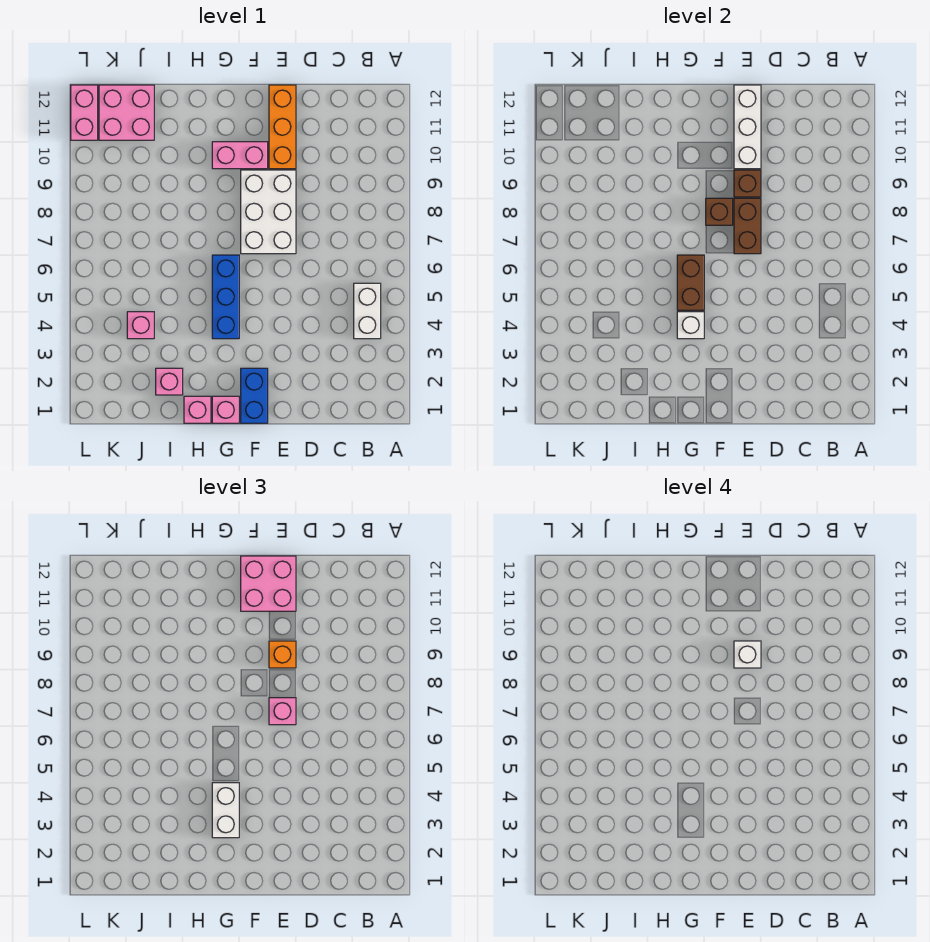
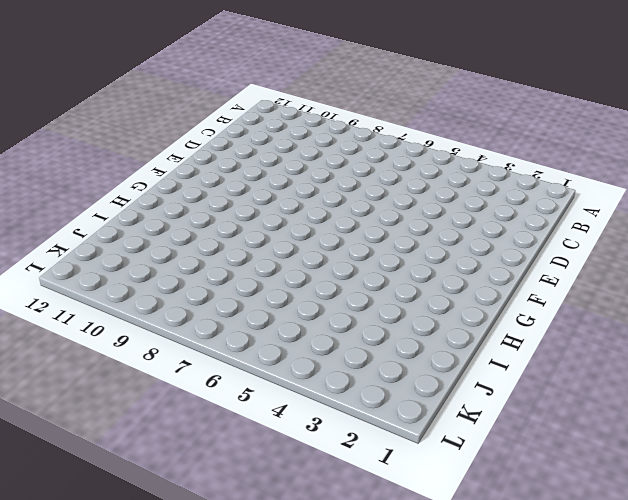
none -> white 1x2 brick [354,283,381,339]
none -> white 2x3 brick [241,170,296,254]
none -> orange 1x3 brick [269,85,296,169]

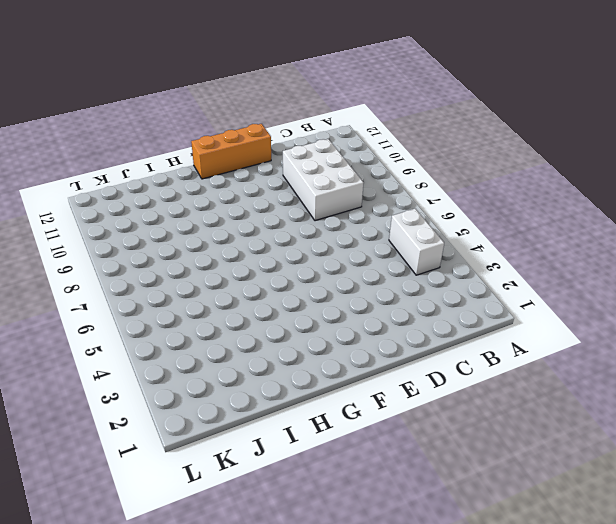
white 2x3 brick [283,139,364,221] -> white 2x3 brick moved to [241,170,296,254]
orange 1x3 brick [191,124,271,179] -> orange 1x3 brick turned to [269,85,296,169]
none -> blue 1x2 brick [241,368,268,423]
none -> pink 1x2 brick [212,142,268,169]
none -> pink 1x1 brick [212,396,239,423]

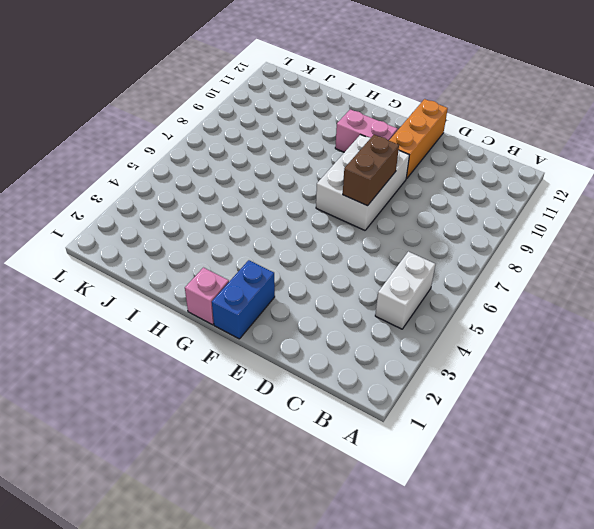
none -> blue 1x3 brick [212,255,239,339]
none -> pink 1x1 brick [184,396,211,423]
none -> pink 1x1 brick [156,368,183,395]

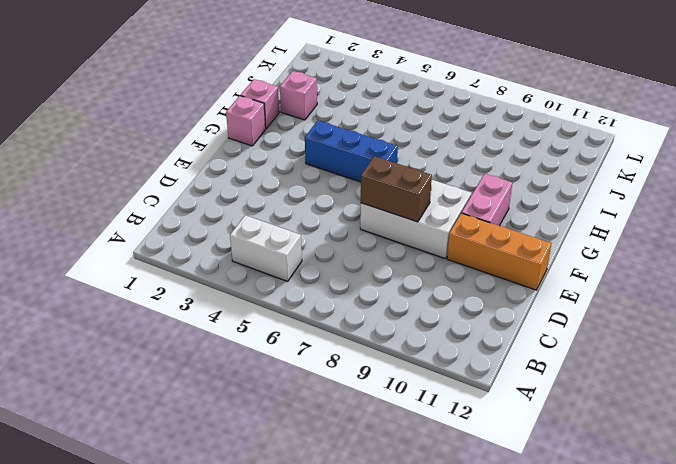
none -> blue 1x2 brick [241,368,268,423]
none -> pink 1x1 brick [127,312,154,339]
none -> pink 2x2 brick [99,85,154,140]

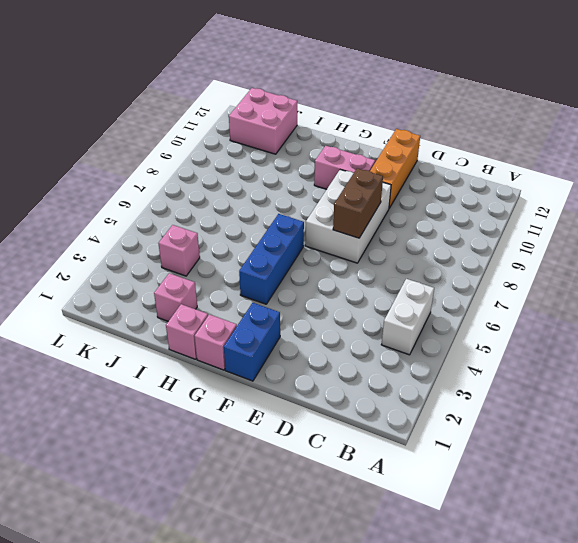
none -> pink 1x2 brick [71,85,98,140]
none -> brown 1x1 brick [734,170,761,197]
none -> white 1x3 brick [734,85,761,169]

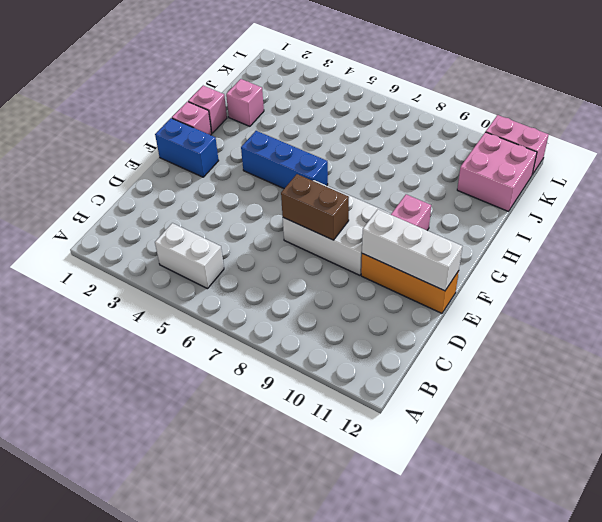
none -> pink 1x1 brick [127,312,154,339]
none -> brown 1x1 brick [734,170,761,197]
none -> brown 1x1 brick [706,198,733,225]

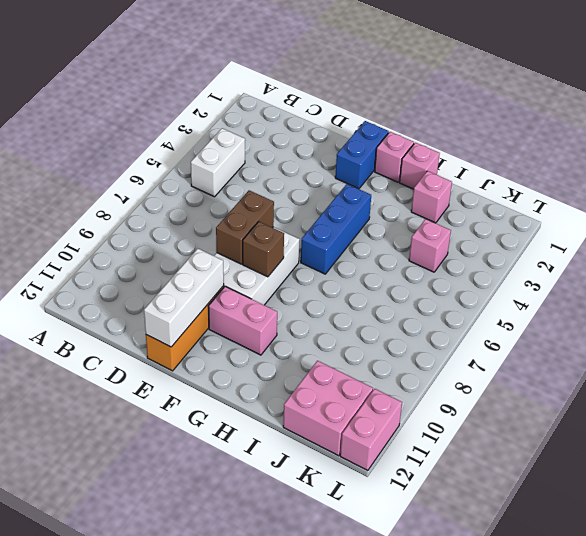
none -> brown 1x1 brick [734,170,761,197]
none -> white 1x1 brick [677,312,704,339]
none -> brown 1x2 brick [677,255,704,310]

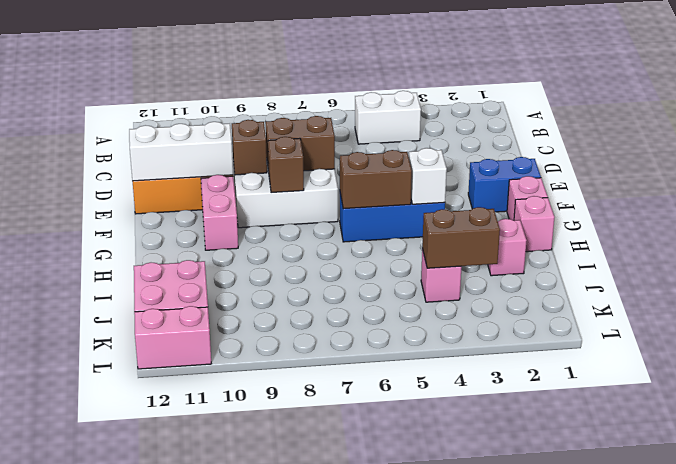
brown 1x2 brick [422,207,500,268] -> none
none -> pink 1x1 brick [269,698,296,725]
none -> orange 1x1 brick [269,641,296,668]
none -> pink 2x2 brick [241,556,296,611]

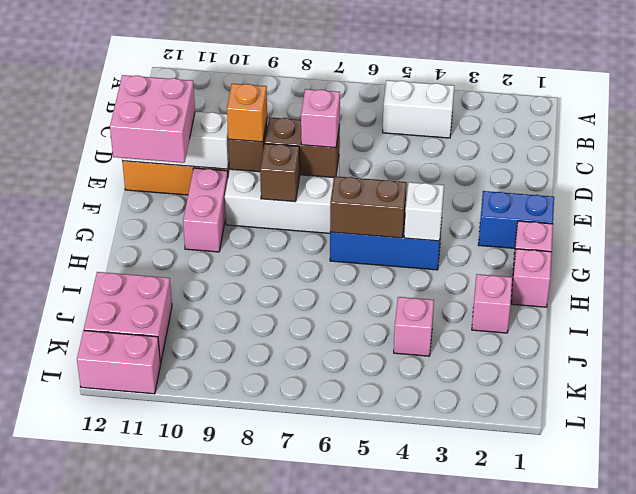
none -> white 1x2 brick [212,783,239,838]
none -> white 1x1 brick [734,641,761,668]

